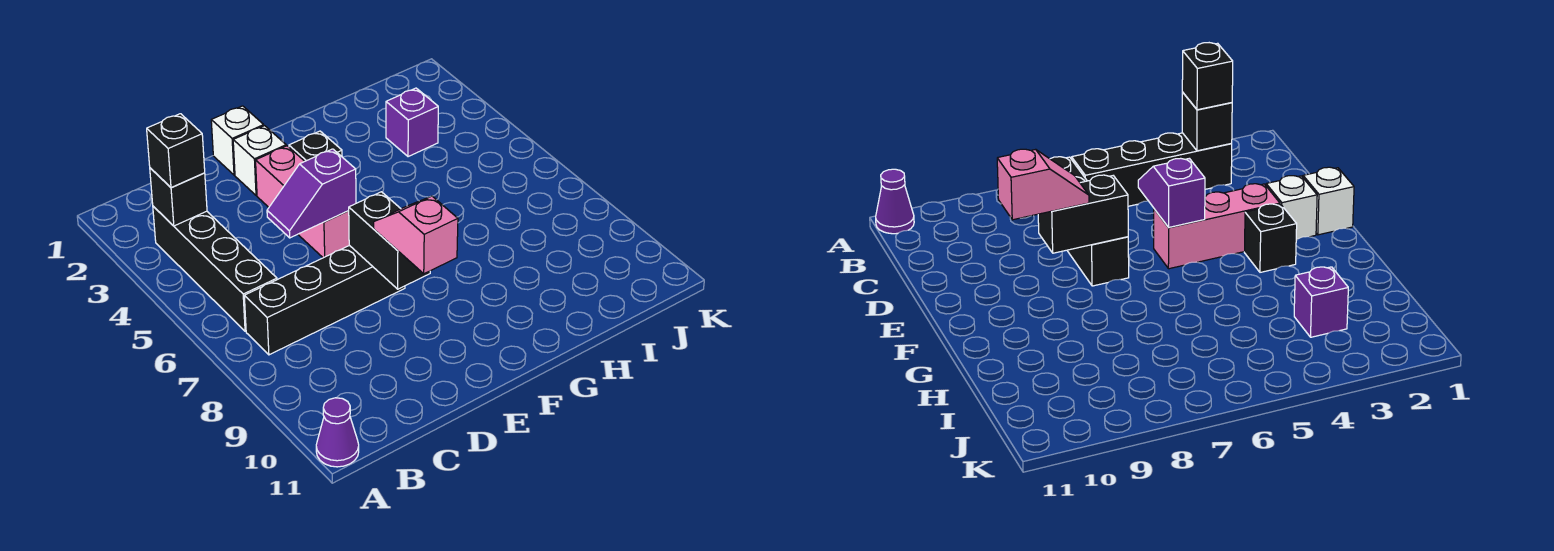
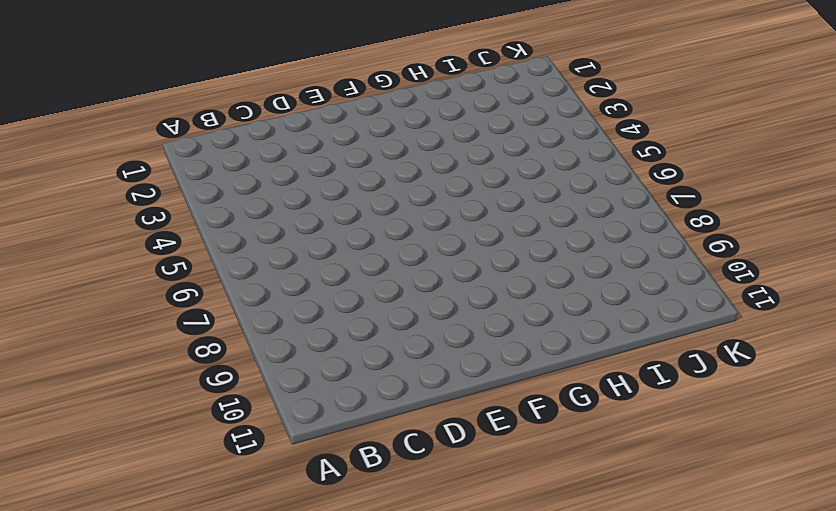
none -> purple 1x1 cone [316,398,359,467]
none -> black 1x4 brick [153,206,277,331]
none -> black 1x4 brick [244,245,405,355]

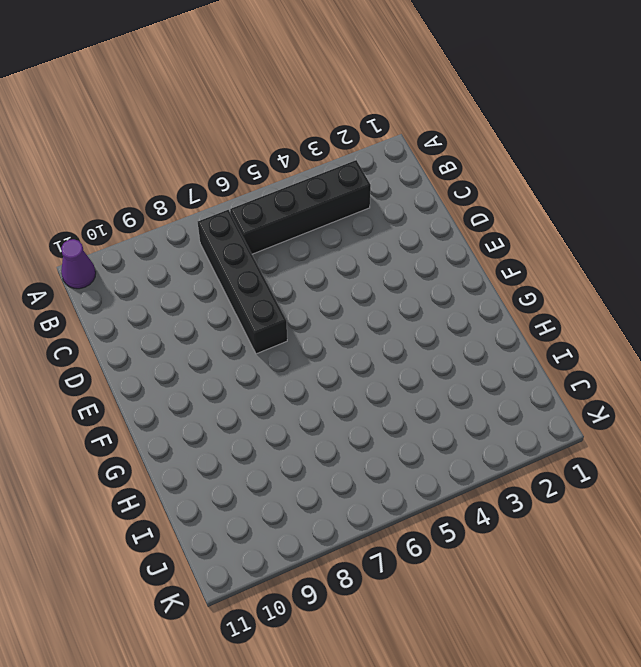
none -> white 1x1 brick [211,106,264,175]
none -> white 1x1 brick [233,126,286,196]
none -> pink 1x3 brick [256,146,349,258]

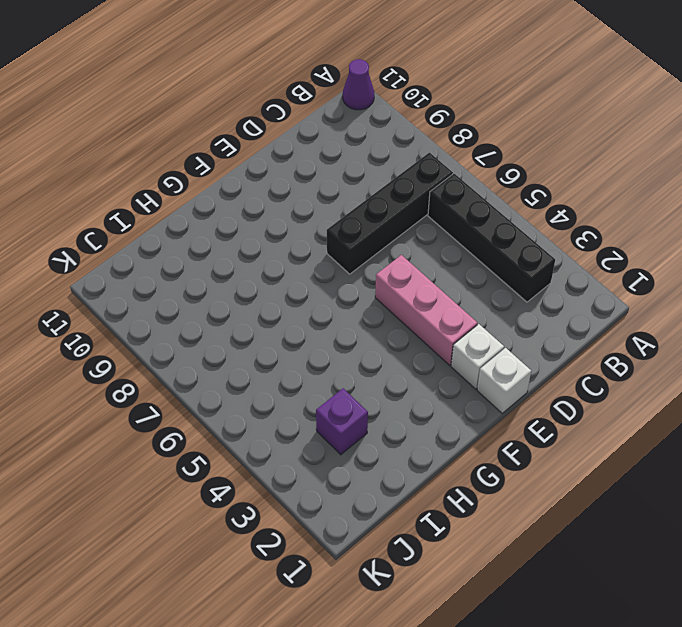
none -> black 1x1 brick [289,131,342,161]
none -> black 1x1 brick [150,168,207,226]
none -> purple 1x2 slope [267,149,356,238]

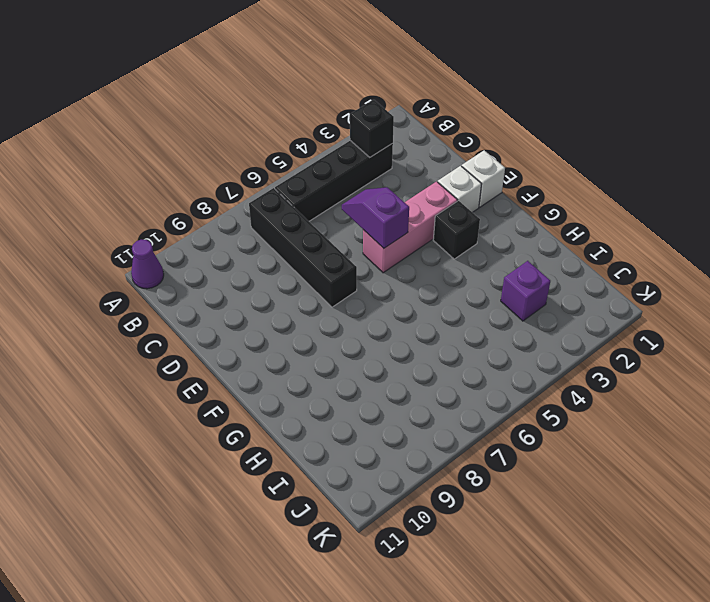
none -> black 1x2 brick [349,192,430,289]
none -> black 1x1 brick [147,114,205,188]
none -> pink 1x2 slope [374,196,458,274]

